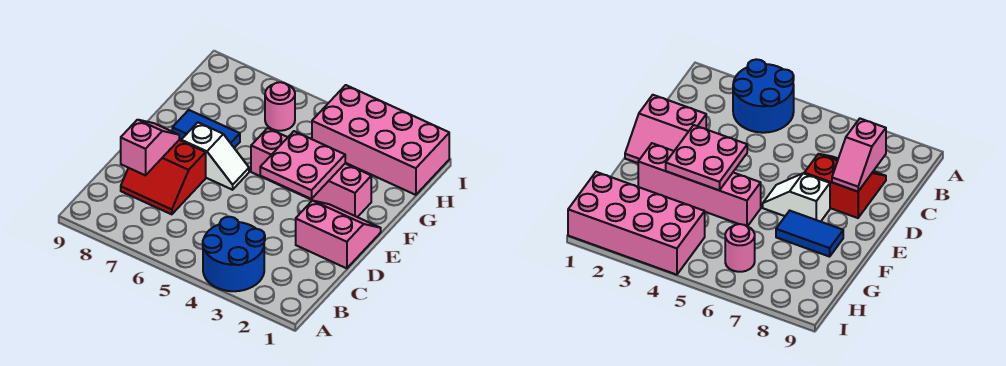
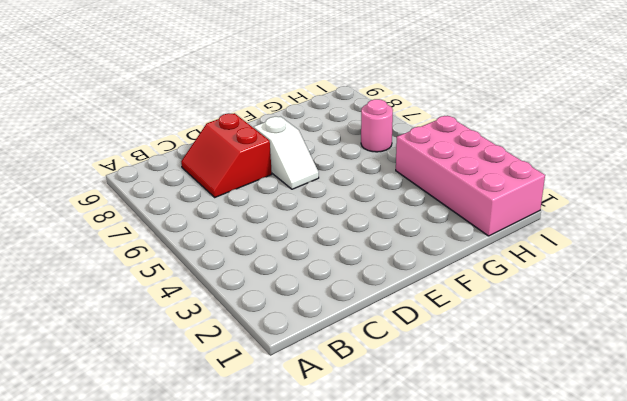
none -> blue 2x2 round brick [203,217,265,291]
none -> pink 2x2 slope [296,200,381,268]

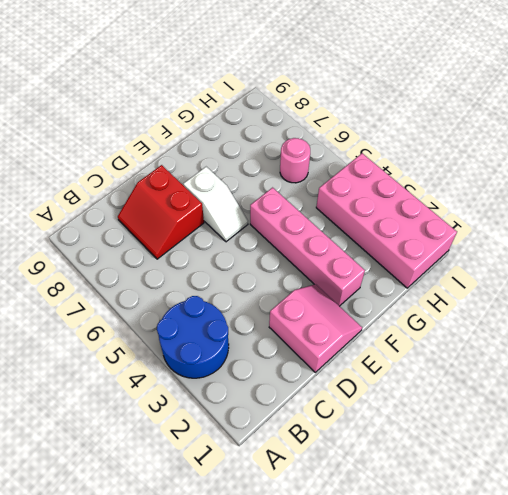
none -> blue 1x2 tile [172,110,240,148]
none -> pink 1x2 slope [121,120,179,175]

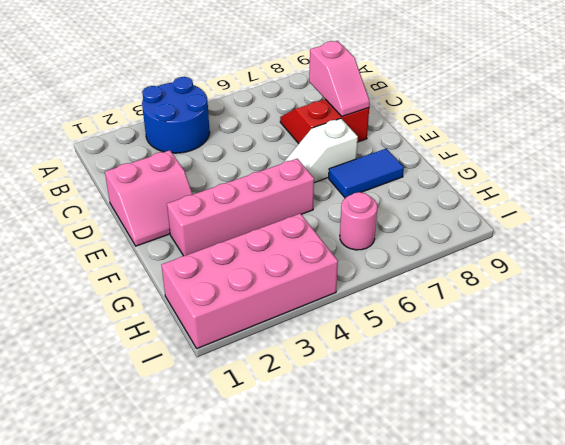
none -> pink 2x2 plate [260,131,345,199]

